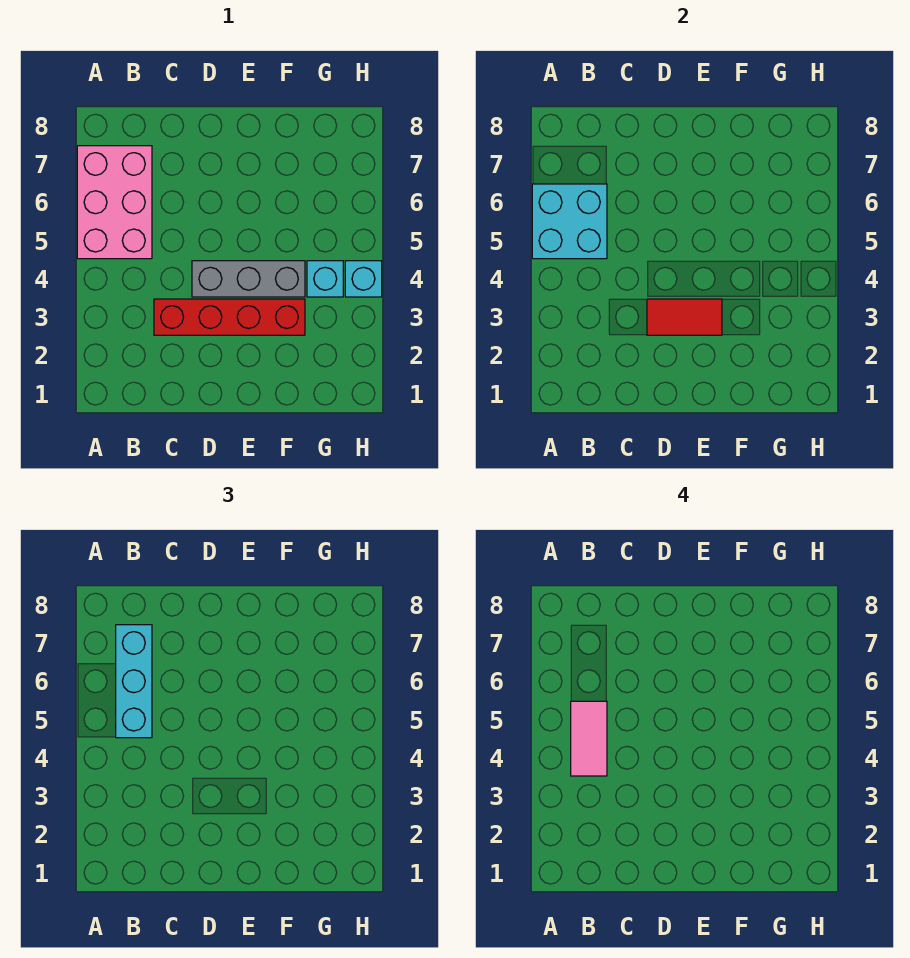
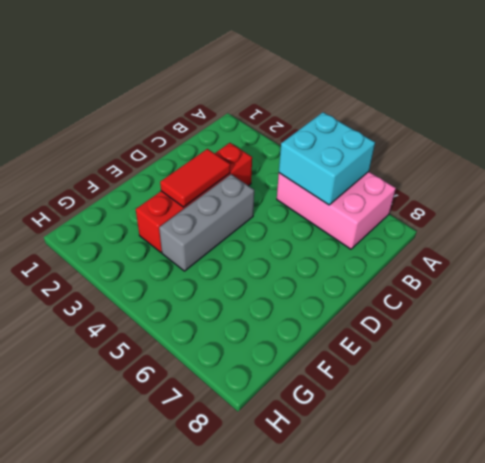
none -> cyan 1x1 brick [307,261,343,297]
none -> cyan 1x1 brick [345,261,382,297]

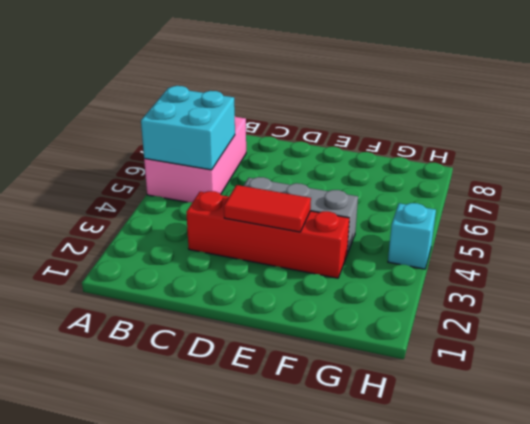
none -> cyan 1x1 brick [307,261,343,297]
none -> cyan 1x3 brick [116,625,152,738]

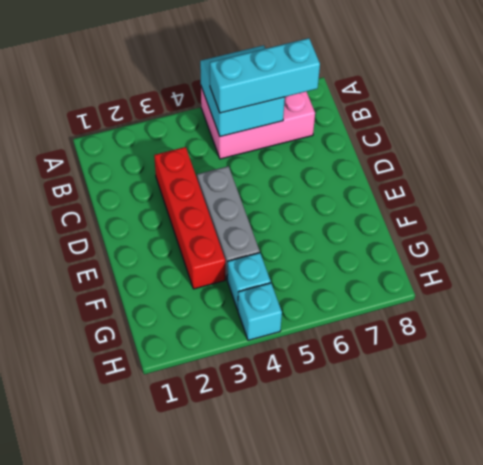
none -> red 1x2 tile [647,299,722,335]
none -> pink 1x2 tile [571,701,607,776]

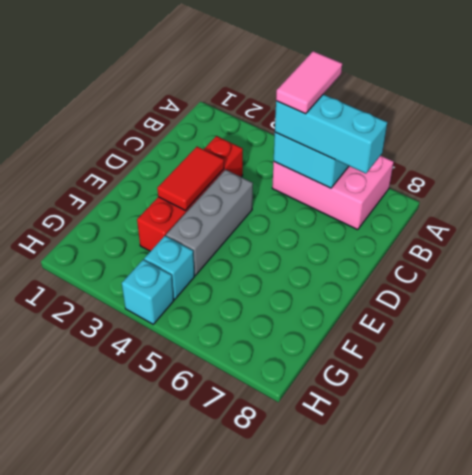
pink 1x2 tile [276,51,342,114] -> pink 1x2 tile turned to [571,701,607,776]

